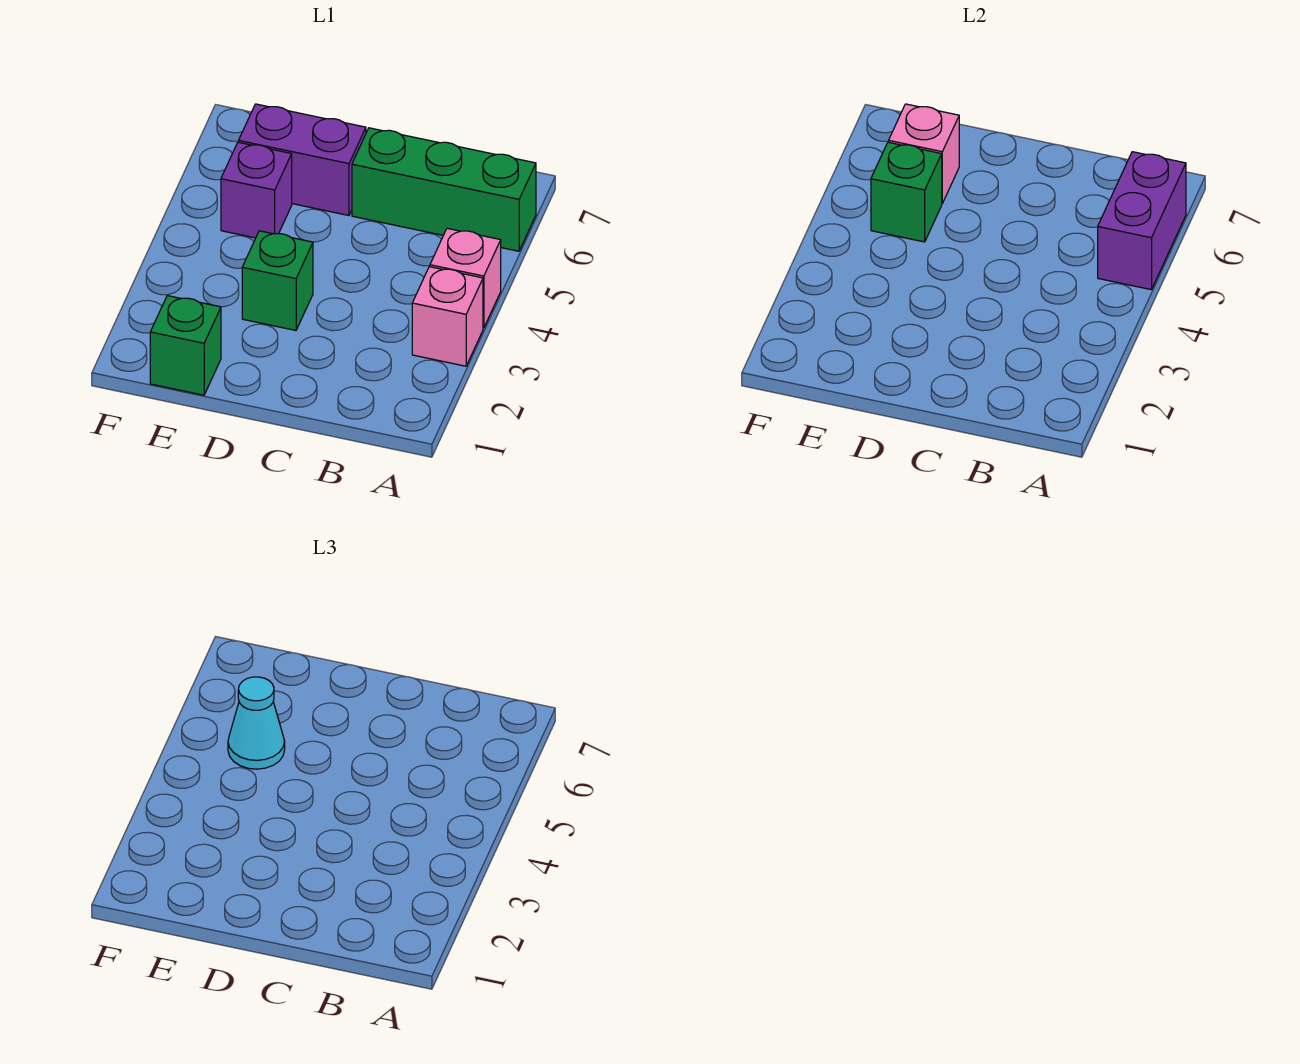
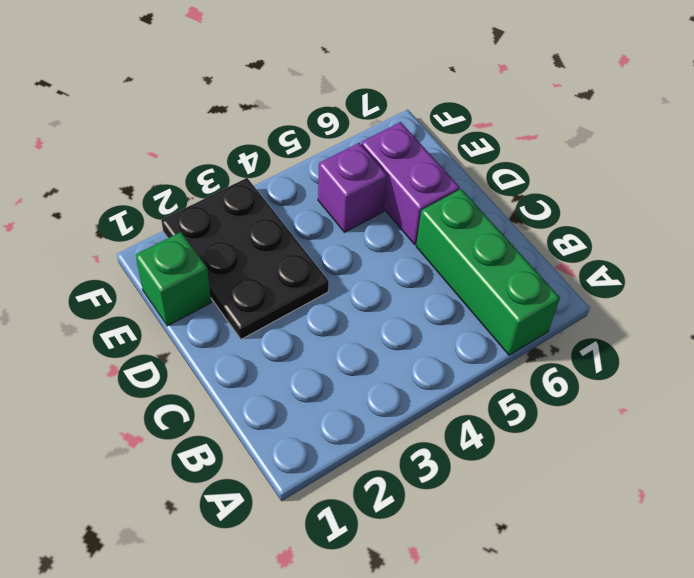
black 2x3 plate [161,178,329,339] -> green 1x1 brick [242,231,313,330]
none -> pink 1x1 brick [412,267,483,366]
none -> pink 1x1 brick [430,228,501,328]

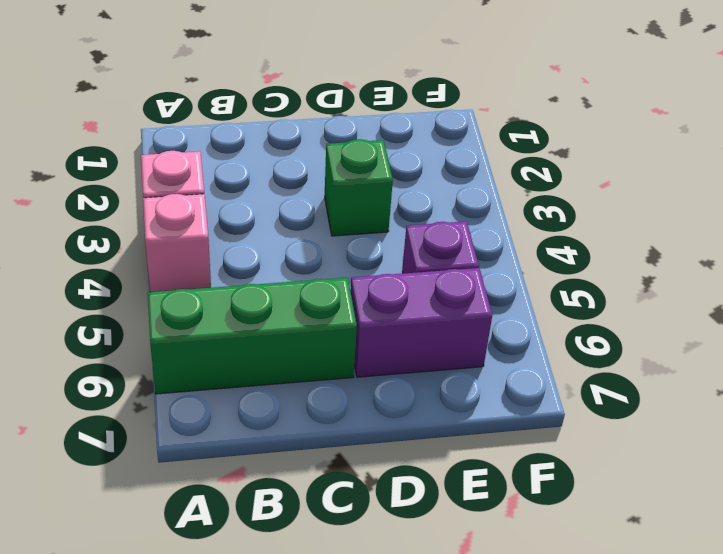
none -> green 1x1 brick [150,296,221,395]
none -> purple 1x2 brick [1098,152,1186,290]

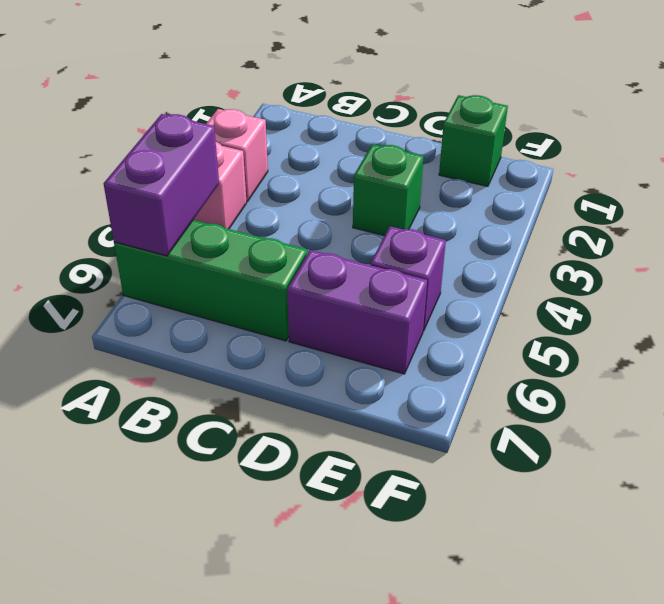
none -> green 1x1 brick [871,142,942,242]
none -> pink 1x1 brick [889,104,959,203]

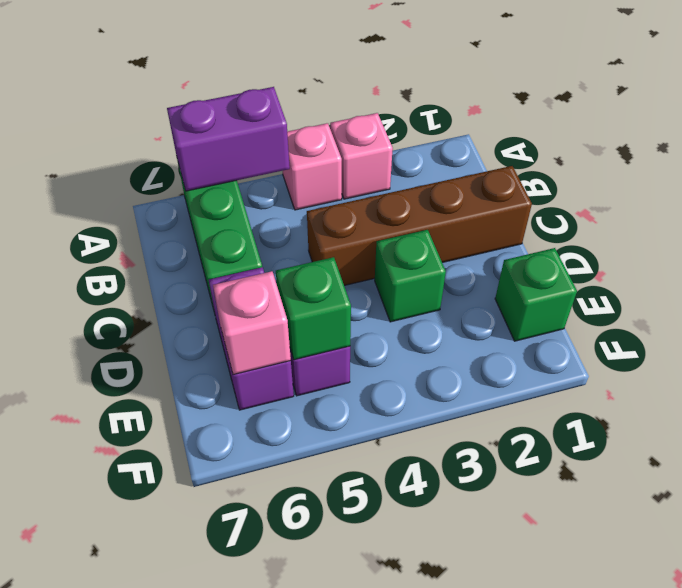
brown 1x4 brick [307,166,532,286] -> none
none -> cyan 1x1 cone [228,677,285,769]

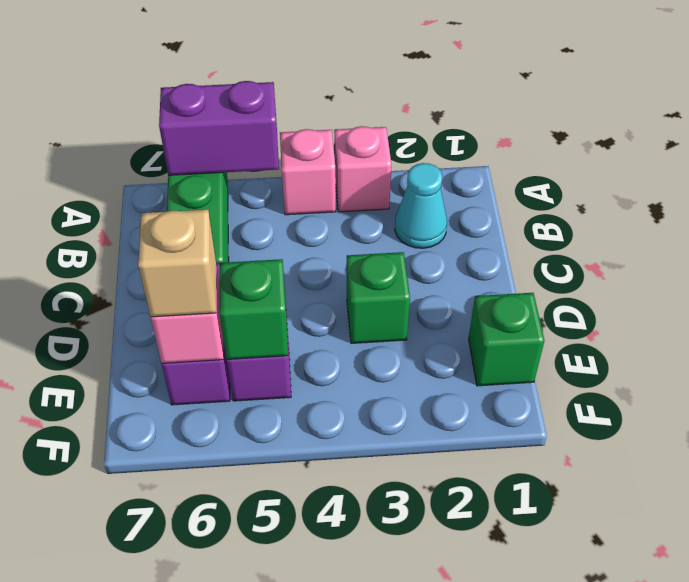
cyan 1x1 cone [395,163,447,248] -> cyan 1x1 cone moved to [228,677,285,769]
tan 1x1 brick [138,209,216,317] -> none

